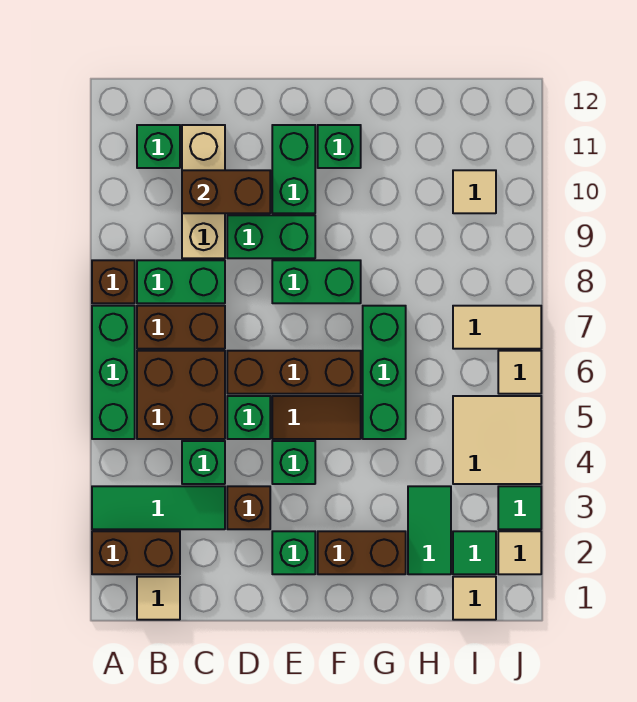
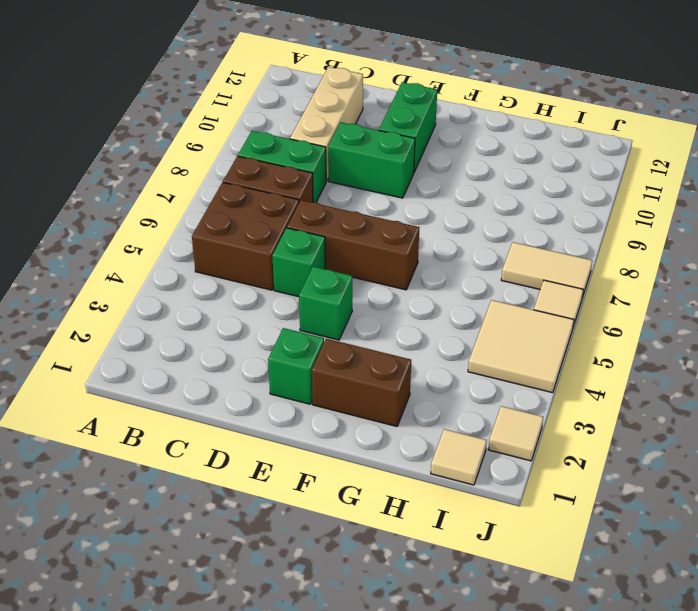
none -> brown 1x2 brick [92,531,180,574]
none -> green 1x3 tile [92,486,225,529]
none -> green 1x3 brick [92,306,135,439]
none -> brown 1x1 brick [92,260,135,303]

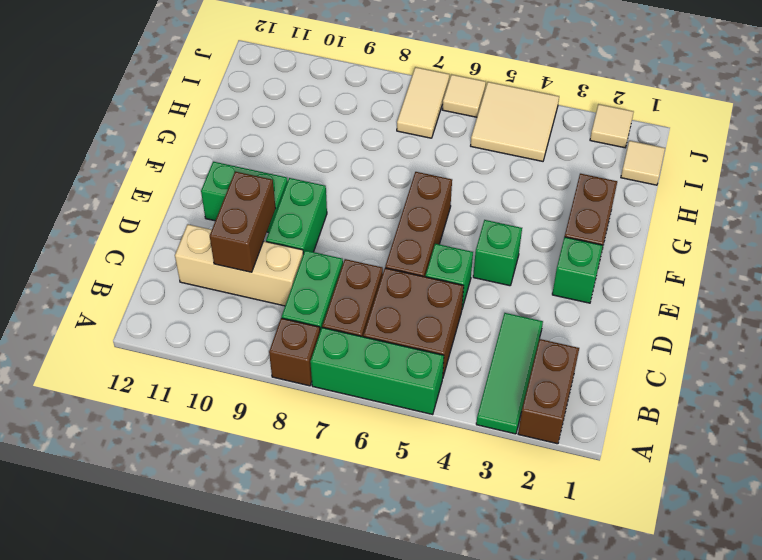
none -> tan 1x1 tile [137,577,180,620]
none -> green 1x1 brick [137,125,180,168]
none -> green 1x1 brick [182,441,225,484]
none -> brown 1x1 brick [227,486,270,529]

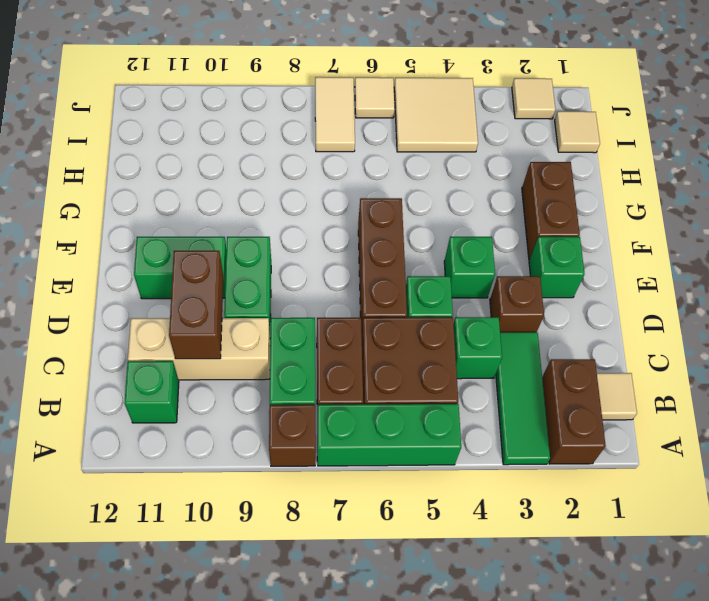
none -> brown 1x2 tile [272,396,361,439]
none -> green 1x2 brick [272,260,361,303]
none -> green 1x1 brick [318,125,361,168]
none -> green 1x3 brick [363,306,406,439]

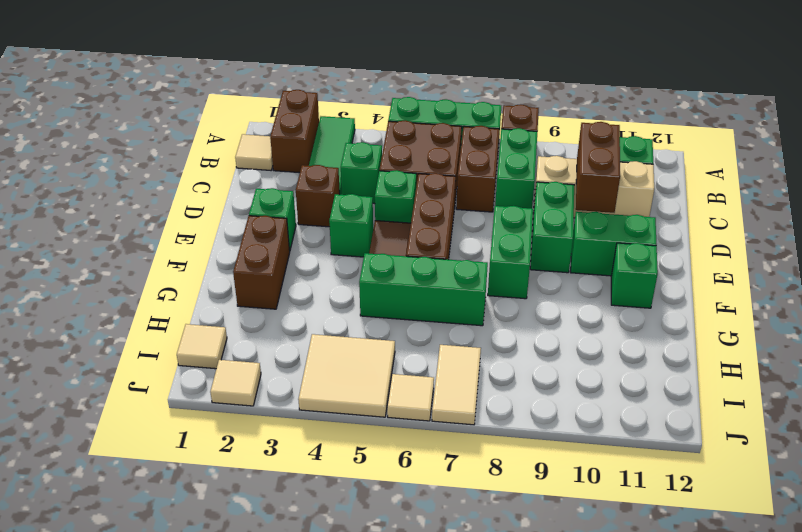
none -> green 1x2 tile [408,486,451,574]
none -> green 1x1 tile [453,531,496,574]
none -> tan 1x1 tile [453,170,496,213]
none -> green 1x1 tile [498,486,541,529]

